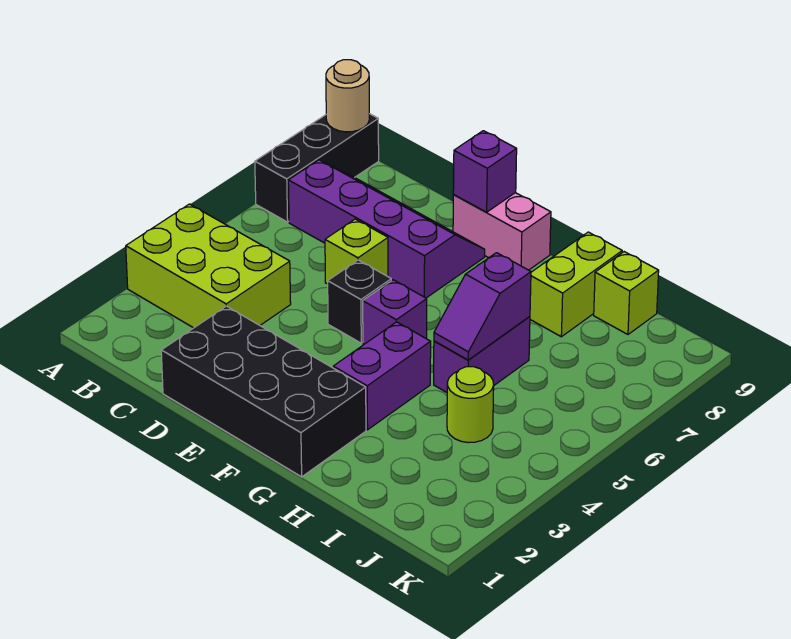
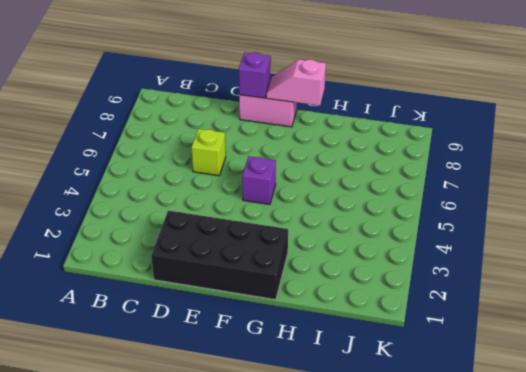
pink 1x2 slope [266,60,326,106] -> none
none -> lime 2x3 brick [126,204,291,328]
none -> black 1x3 brick [255,114,379,222]
none -> purple 2x4 slope [288,160,485,298]

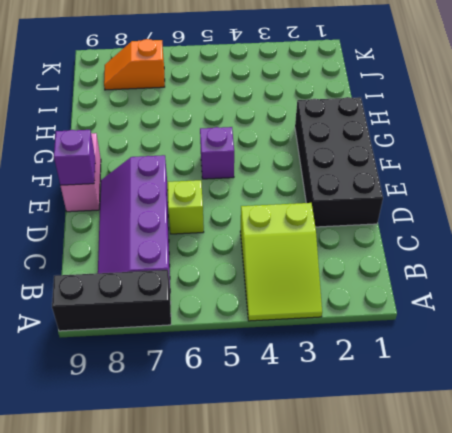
lime 2x3 slope [240,203,322,321] -> lime 2x3 brick [126,204,291,328]
orange 1x2 slope [104,39,165,90] -> none
none -> black 1x1 brick [328,260,391,343]
none -> purple 1x2 brick [333,322,431,430]
none -> purple 1x2 brick [434,316,530,392]

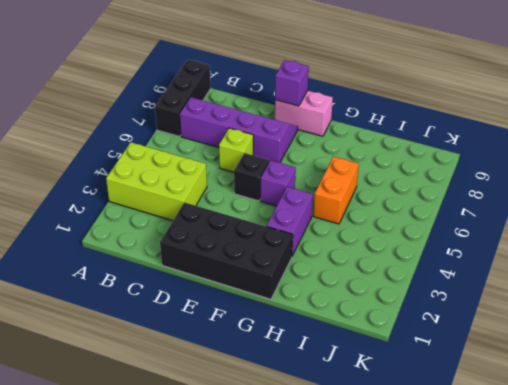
orange 1x2 brick [313,157,359,224] -> purple 1x2 brick [434,316,530,392]
none -> lime 1x2 brick [530,232,622,337]
none -> lime 1x1 round brick [447,367,494,443]
none -> lime 1x1 brick [594,252,659,334]

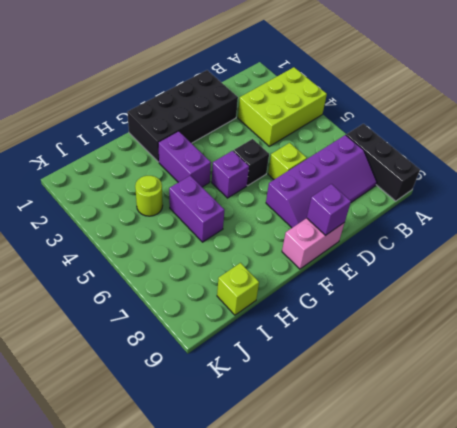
none -> lime 1x2 brick [530,232,622,337]
none -> tan 1x1 round brick [326,60,369,132]
none -> purple 1x2 slope [434,253,531,360]

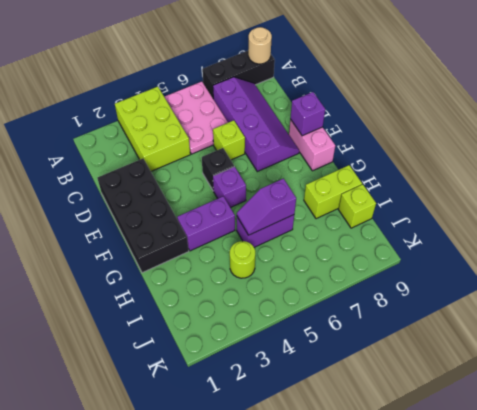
pink 2x3 plate [164,82,228,154] -> none

